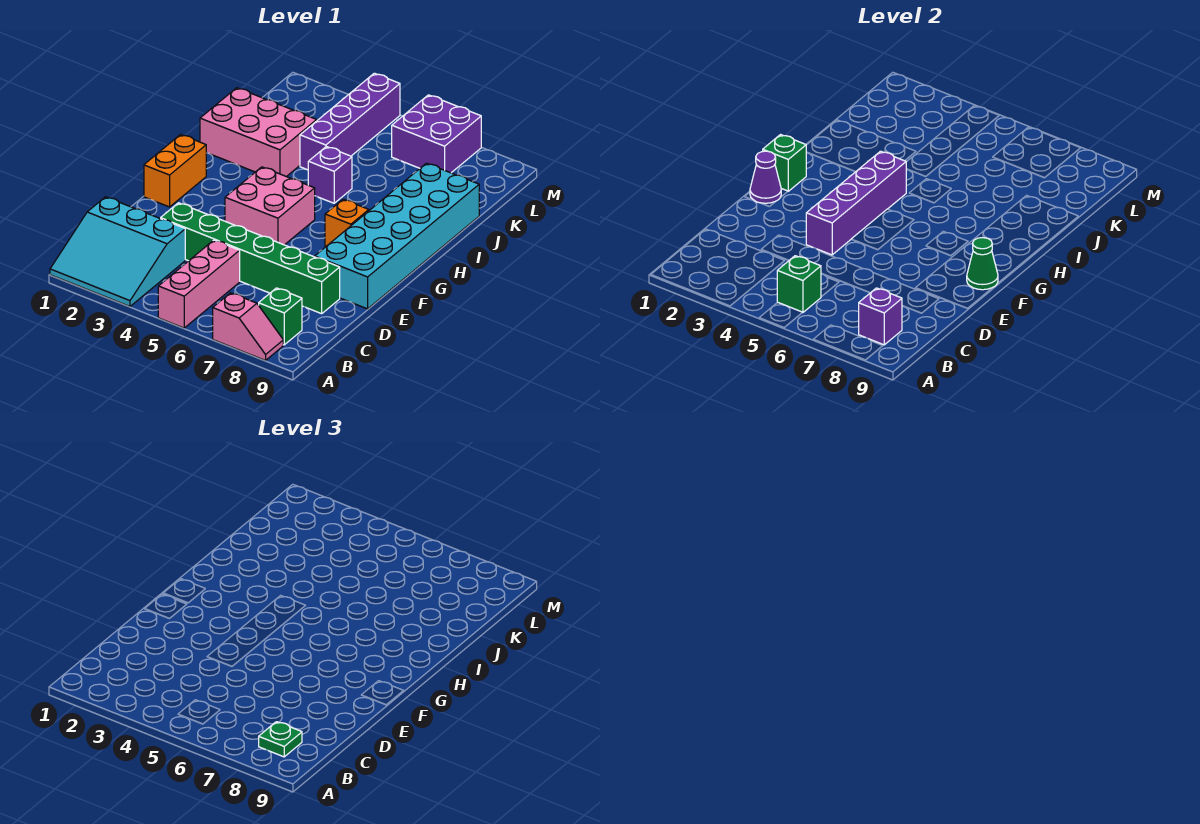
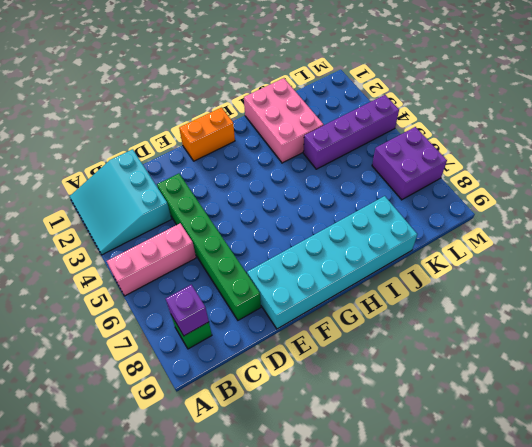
none -> pink 1x2 slope [213,293,283,360]
none -> pink 2x2 brick [225,167,315,245]
none -> orange 1x1 brick [325,199,369,246]

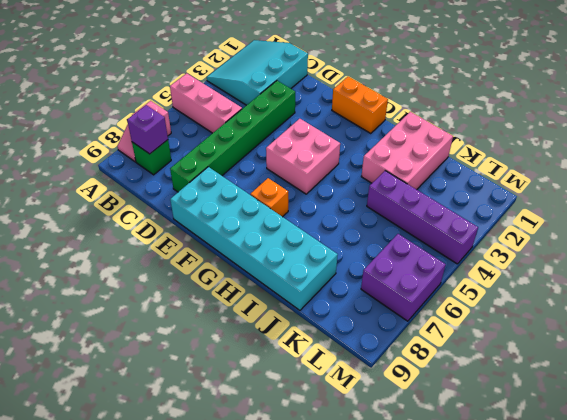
none -> purple 1x1 brick [308,147,352,203]
none -> green 1x1 brick [777,256,821,313]
none -> purple 1x4 brick [806,151,906,255]

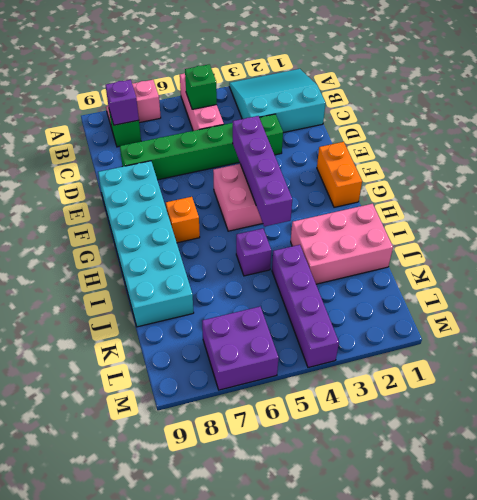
none -> purple 1x1 cone [750,151,781,203]
none -> green 1x1 cone [967,238,998,290]
none -> green 1x1 brick [763,135,806,191]

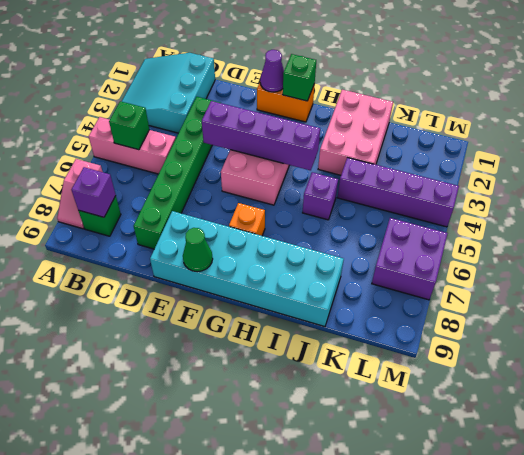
none -> green 1x1 plate [259,722,302,757]

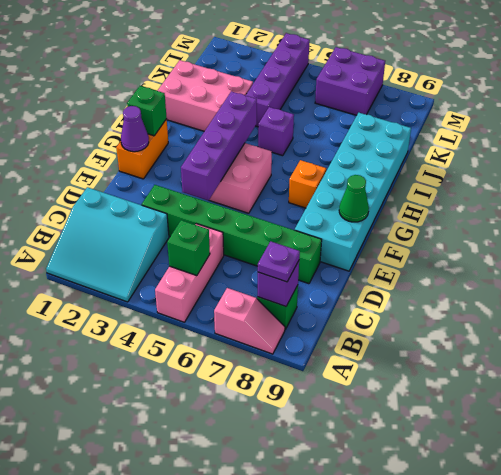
purple 1x1 plate [258,241,300,282] -> green 1x1 plate [259,722,302,757]

